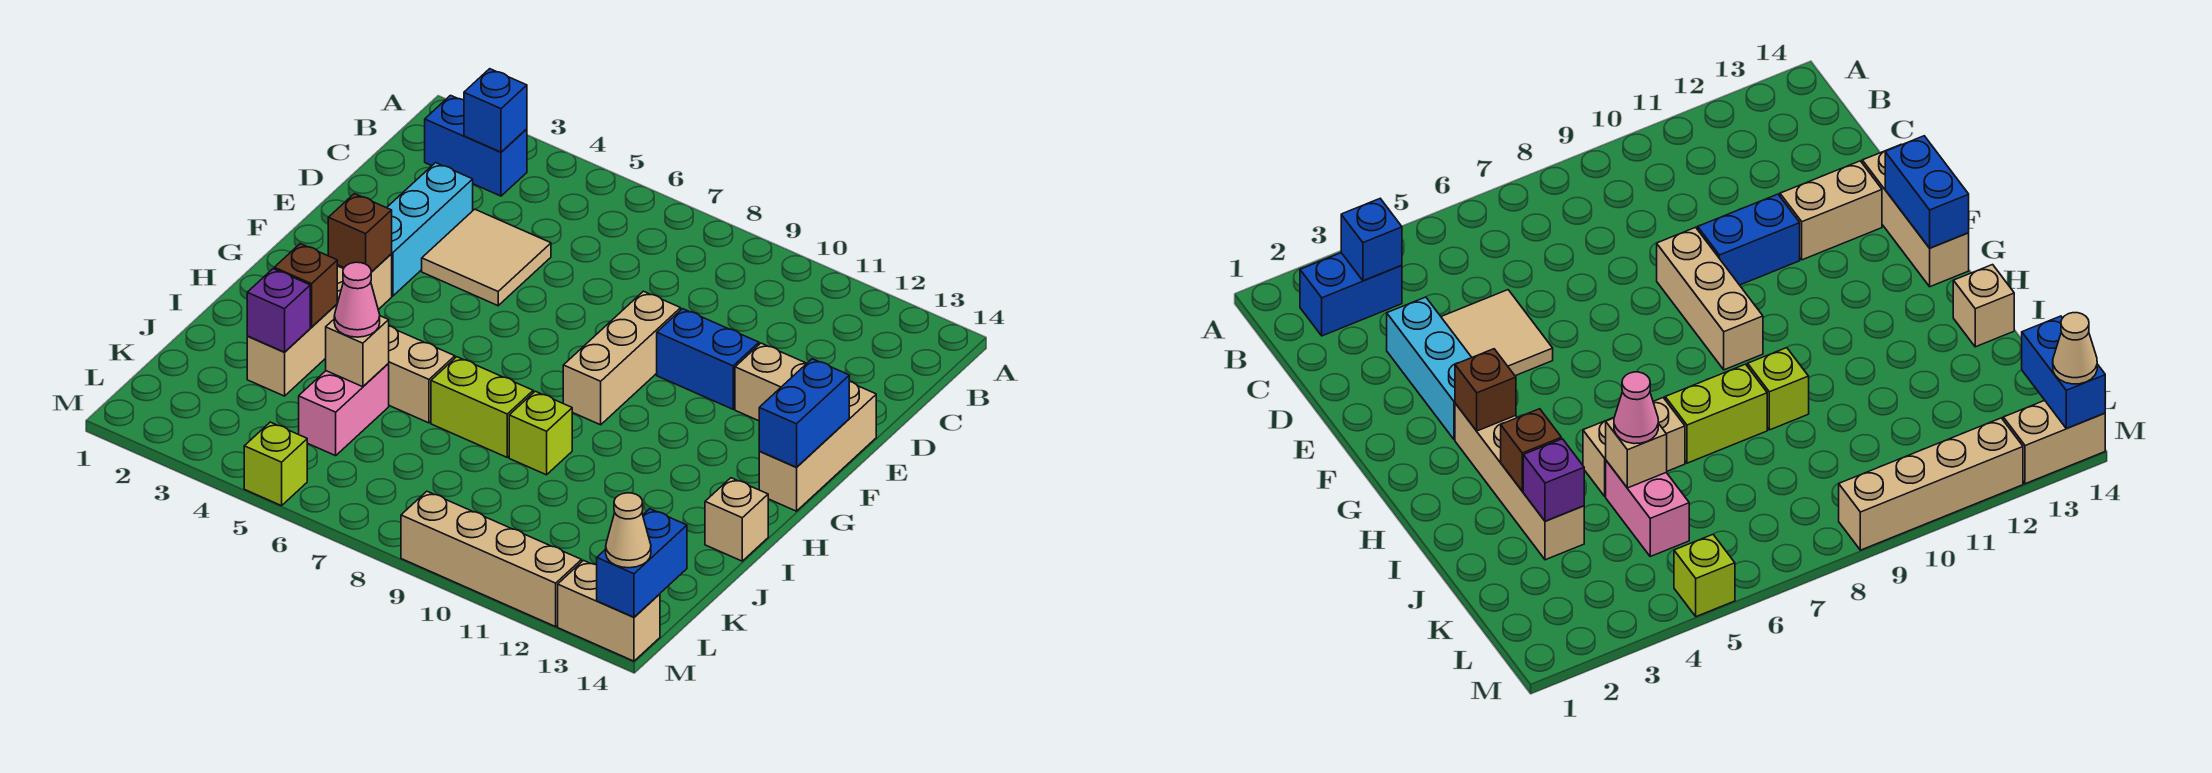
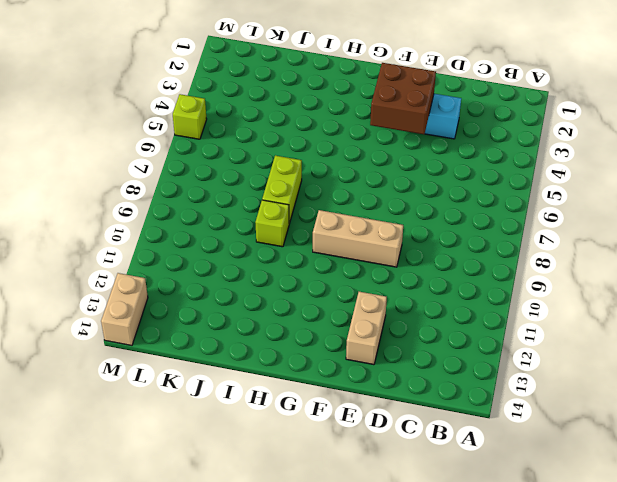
brown 2x2 brick [370,63,436,134] -> none
none -> blue 1x2 brick [425,95,527,196]
none -> tan 2x2 tile [422,209,551,306]
none -> blue 1x2 brick [657,309,759,409]

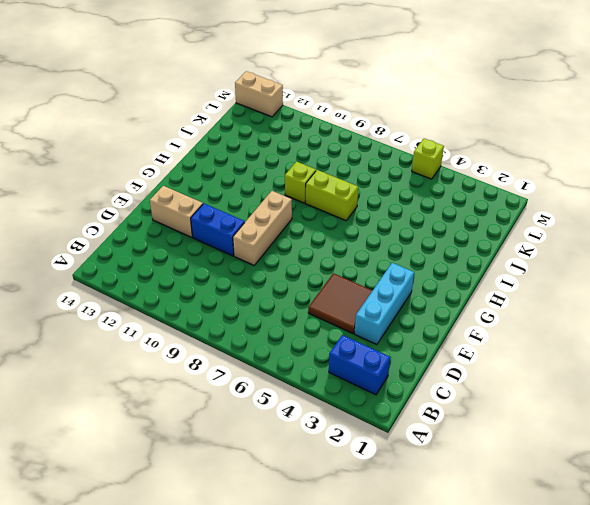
brown 2x2 tile [308,273,373,334] -> tan 2x2 tile [422,209,551,306]
none -> tan 1x3 brick [759,381,876,511]
none -> tan 1x4 brick [247,254,392,396]
none -> tan 1x2 brick [388,326,455,423]

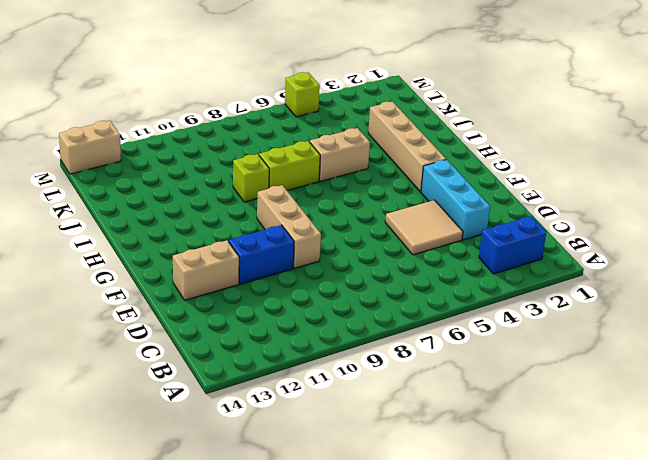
none -> tan 1x3 brick [759,381,876,511]
none -> tan 1x1 brick [705,478,768,561]
none -> pink 1x2 brick [299,364,389,456]

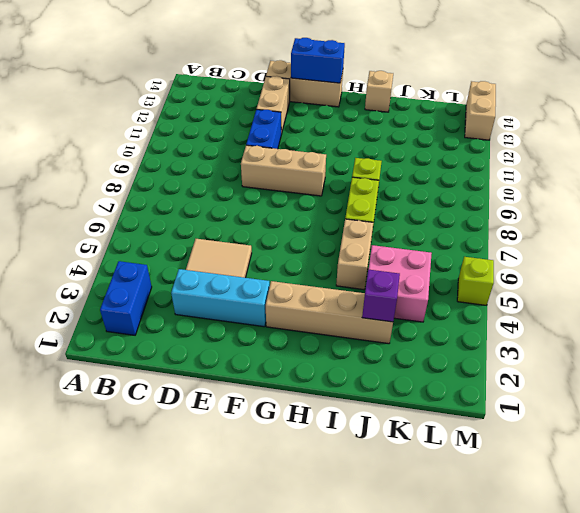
pink 2x2 brick [369,245,432,322] -> pink 1x2 brick [299,364,389,456]
none -> tan 1x4 brick [401,491,582,627]
none -> blue 1x1 brick [464,69,527,152]
none -> brown 1x1 brick [328,194,392,272]

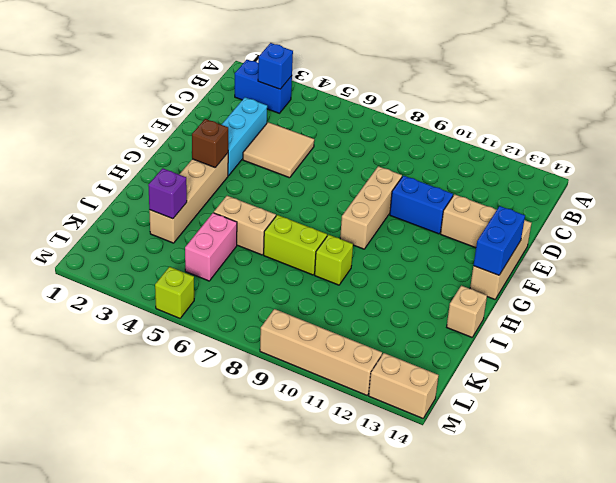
none -> brown 1x1 brick [274,244,337,327]
none -> tan 1x1 brick [326,316,389,387]
none -> blue 1x2 brick [597,509,687,617]

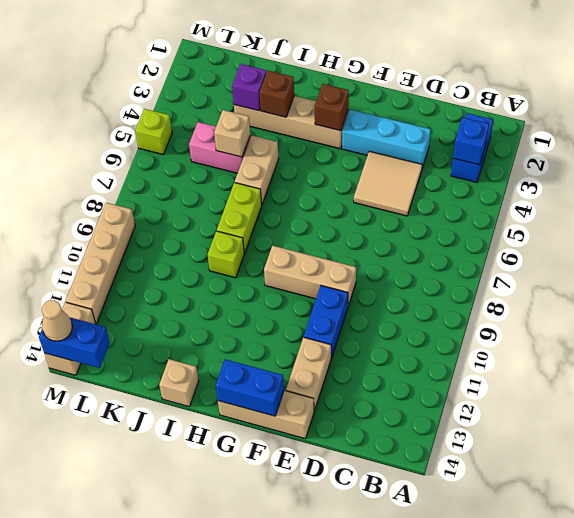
none -> pink 1x1 cone [334,262,380,337]

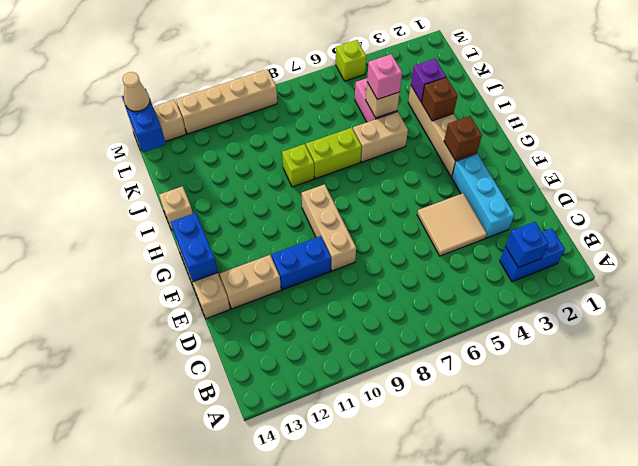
pink 1x1 brick [367,54,402,100] -> pink 1x1 cone [334,262,380,337]

